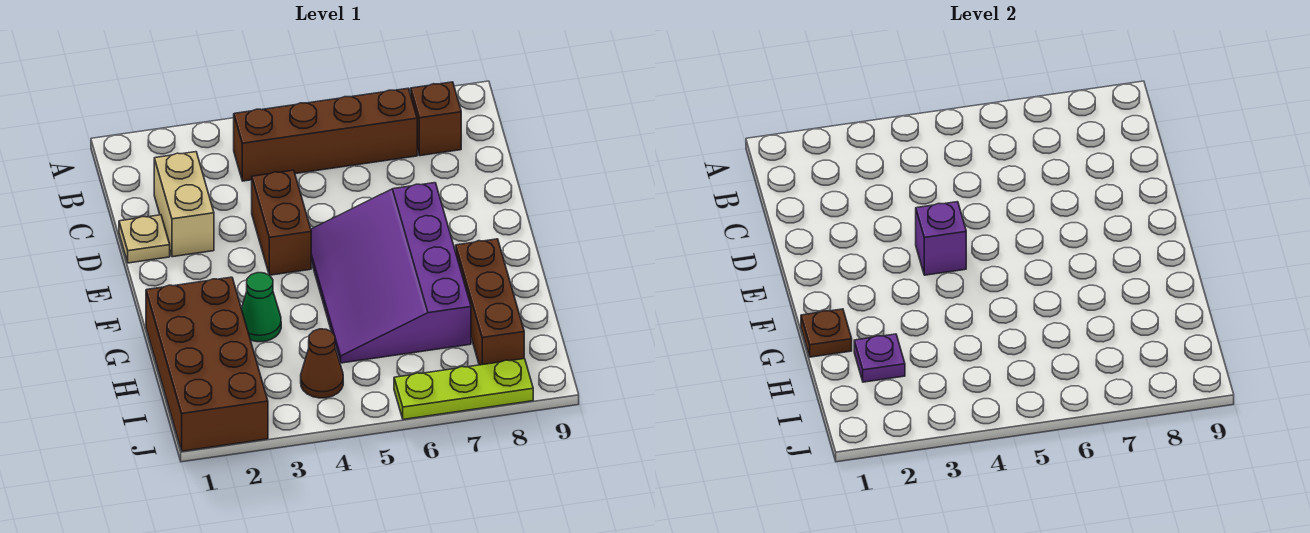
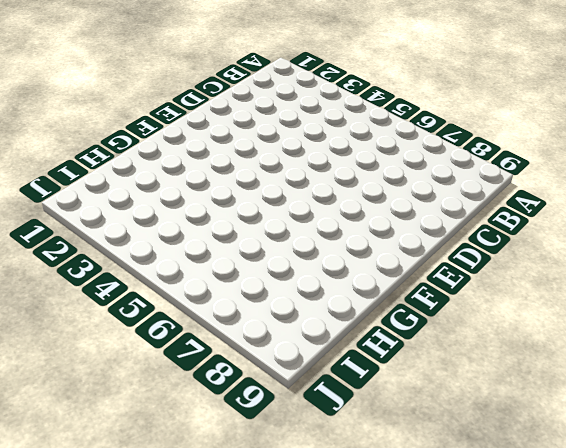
none -> brown 1x4 brick [234,89,417,181]
none -> brown 1x1 brick [411,82,461,156]
none -> tan 1x2 brick [154,152,214,257]

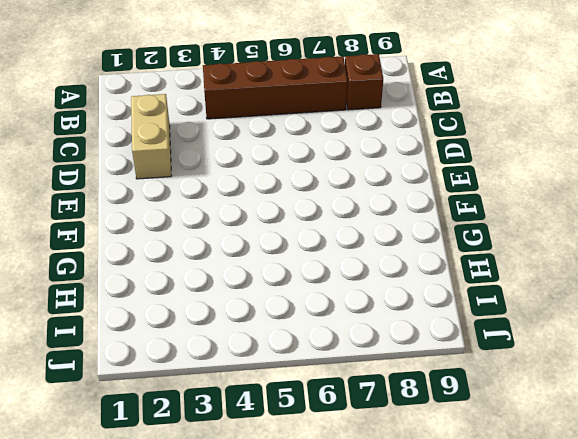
none -> tan 1x1 plate [119,215,170,263]
none -> brown 1x2 brick [252,170,311,275]
none -> purple 3x4 slope [311,183,471,363]

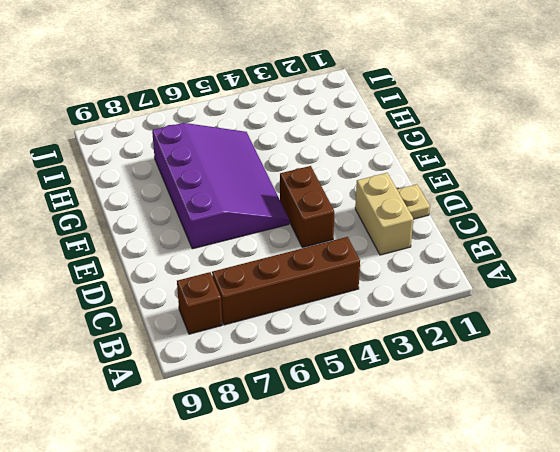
none -> brown 2x4 brick [146,277,268,451]
none -> green 1x1 cone [241,273,281,342]
none -> brown 1x3 brick [456,239,524,365]

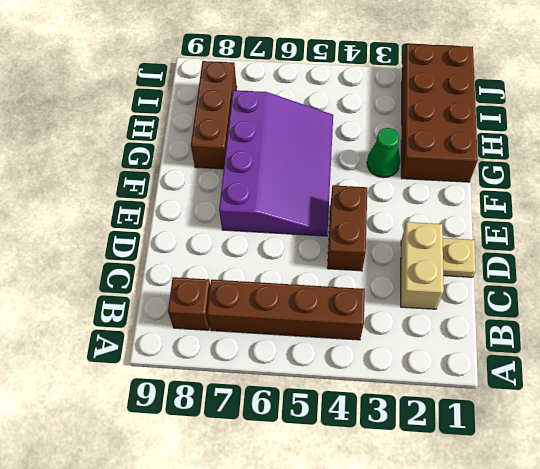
none -> brown 1x1 cone [301,329,343,398]
none -> lime 1x3 plate [394,359,533,419]
none -> purple 1x1 brick [916,202,966,275]

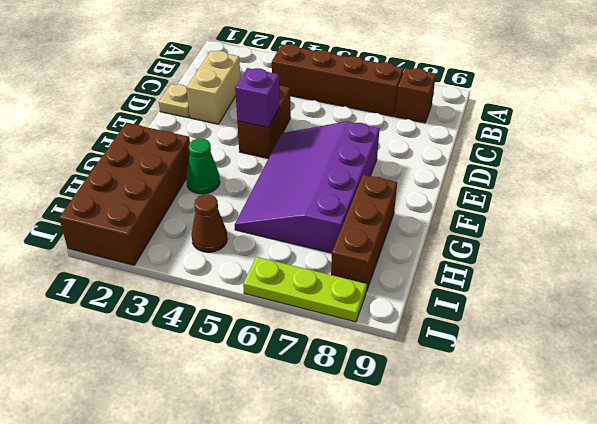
none -> brown 1x1 plate [801,309,852,357]
none -> purple 1x1 plate [854,334,905,382]

